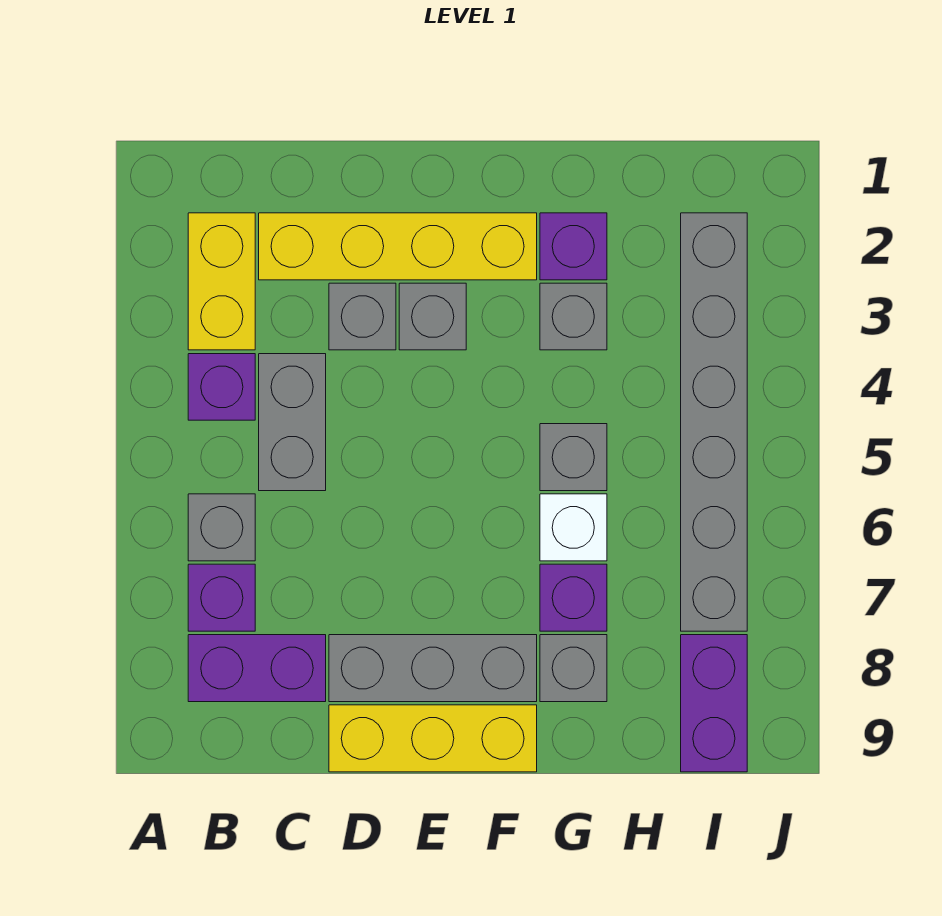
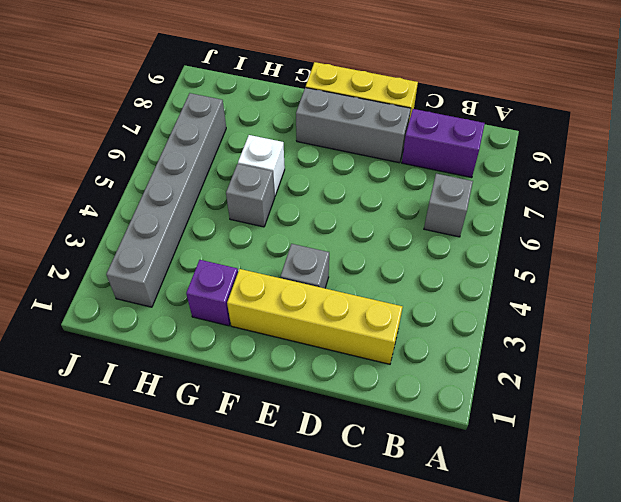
none -> yellow 1x2 brick [188,213,255,350]
none -> purple 1x1 brick [188,354,255,420]
none -> purple 1x1 brick [188,564,255,631]

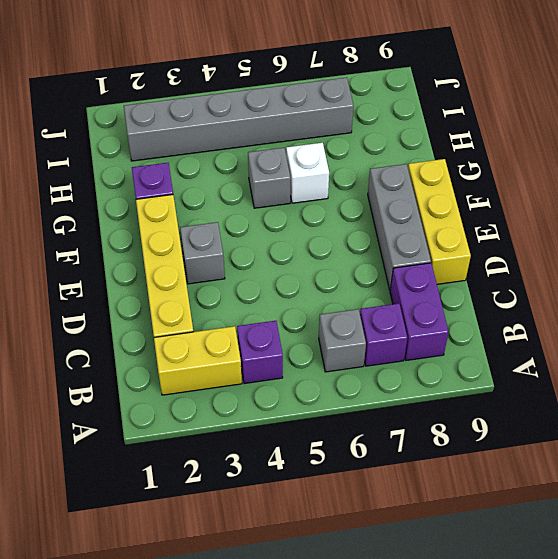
none -> grey 1x2 brick [259,354,326,491]
none -> grey 1x1 brick [329,283,396,350]
none -> grey 1x1 brick [540,283,607,350]

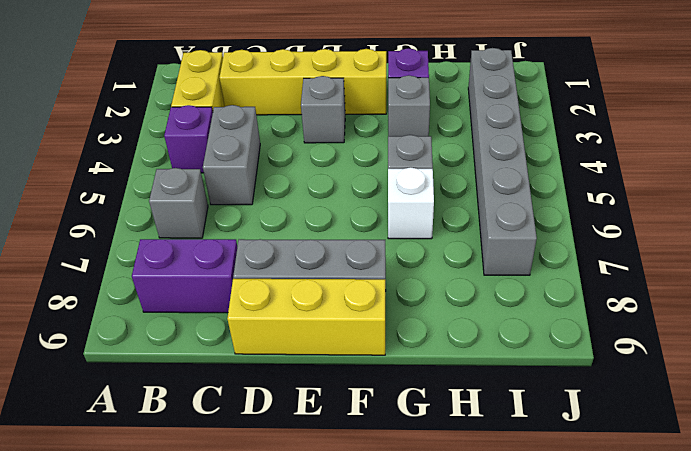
none -> purple 1x1 brick [188,564,255,631]
none -> grey 1x1 brick [329,283,396,350]
none -> purple 1x1 brick [540,564,607,631]

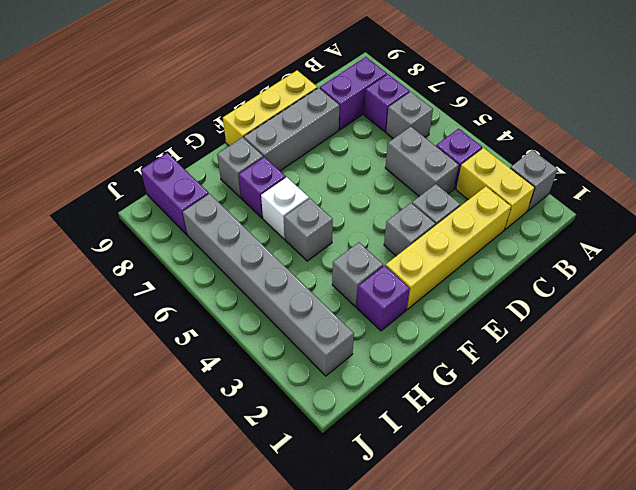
grey 1x1 brick [511,150,558,211] -> none

